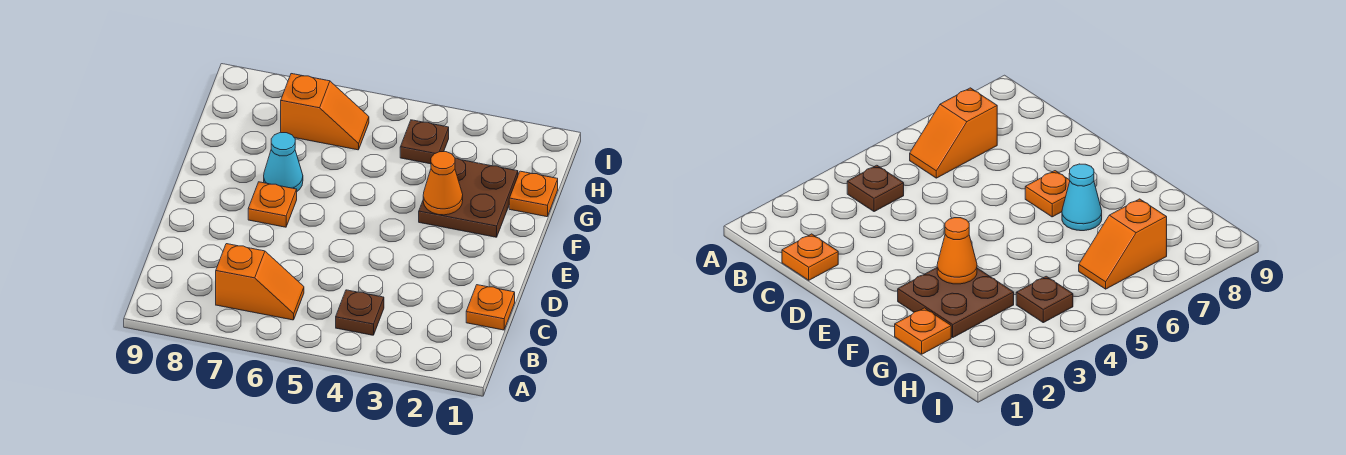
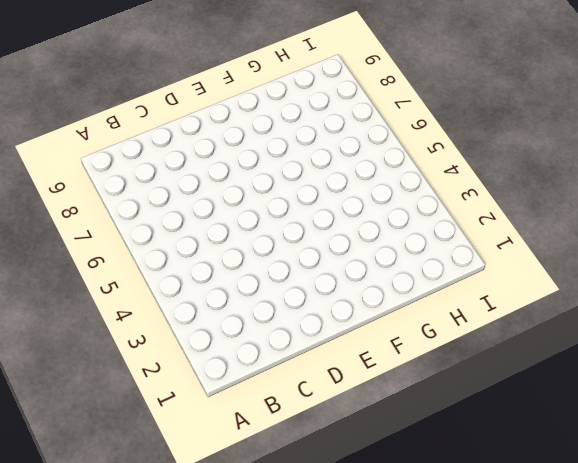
none -> brown 1x1 plate [336,290,384,335]
none -> orange 1x2 slope [216,244,304,320]

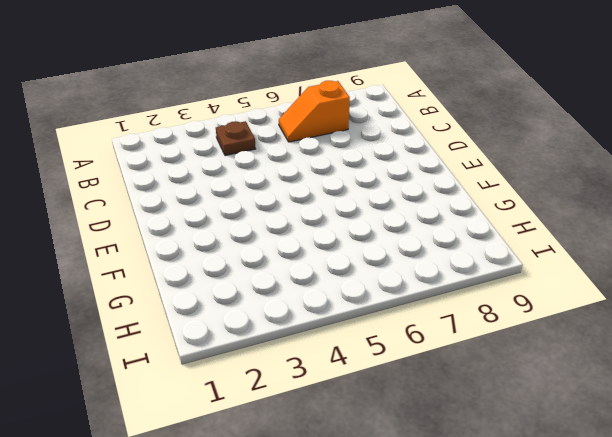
none -> orange 1x1 plate [466,285,515,330]
none -> orange 1x1 plate [248,182,297,227]

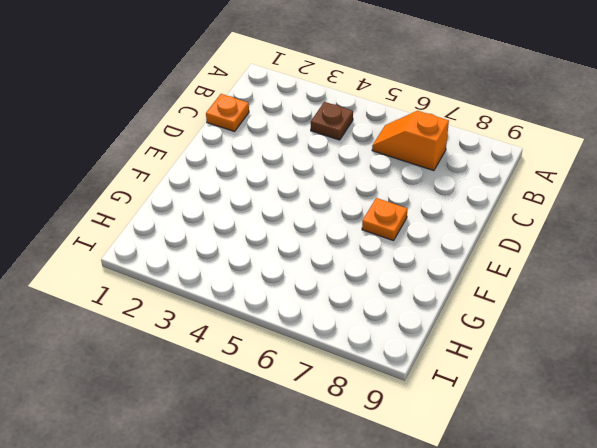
none -> brown 2x2 plate [419,158,518,237]
none -> cyan 1x1 cone [264,133,303,191]

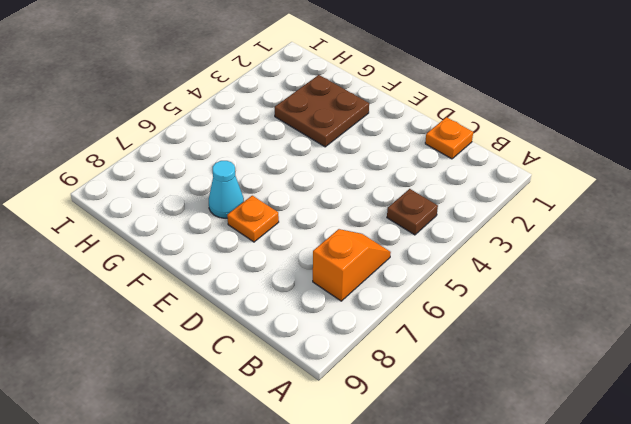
none -> orange 1x1 plate [509,171,558,217]
none -> brown 1x1 plate [400,120,449,164]

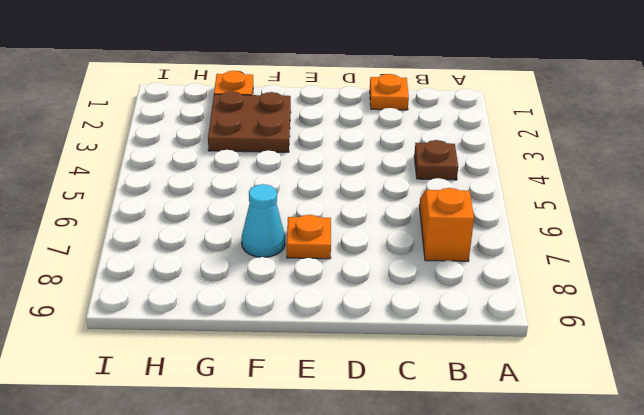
none -> brown 1x1 plate [400,120,449,164]
none -> orange 1x2 slope [281,74,369,150]

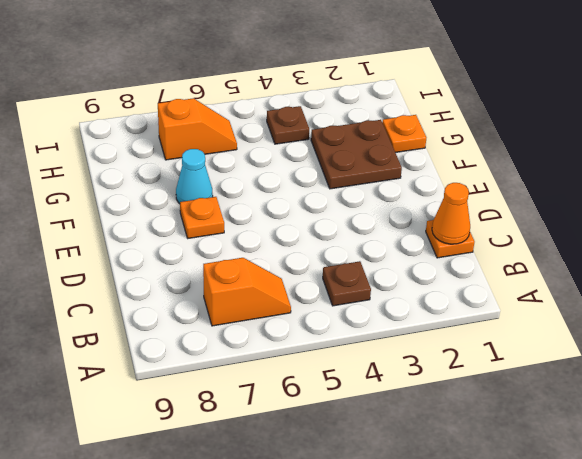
orange 1x1 cone [432,183,470,244] -> orange 1x1 cone moved to [423,152,463,215]

